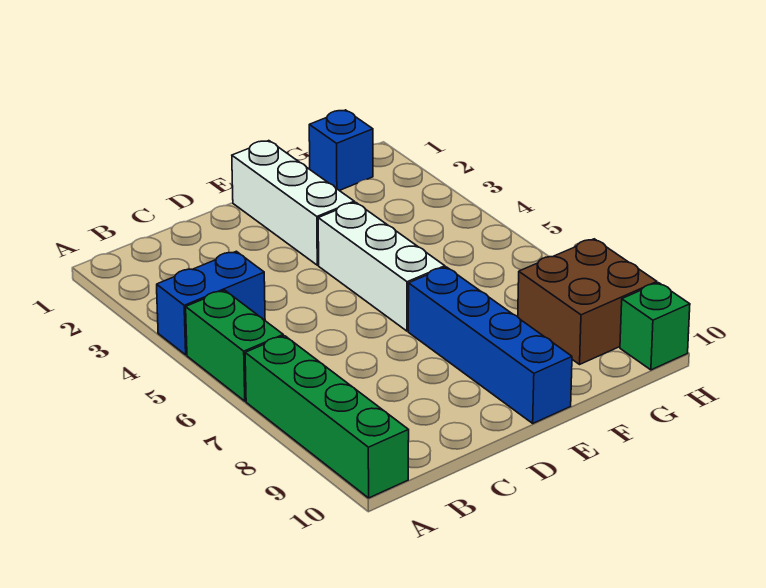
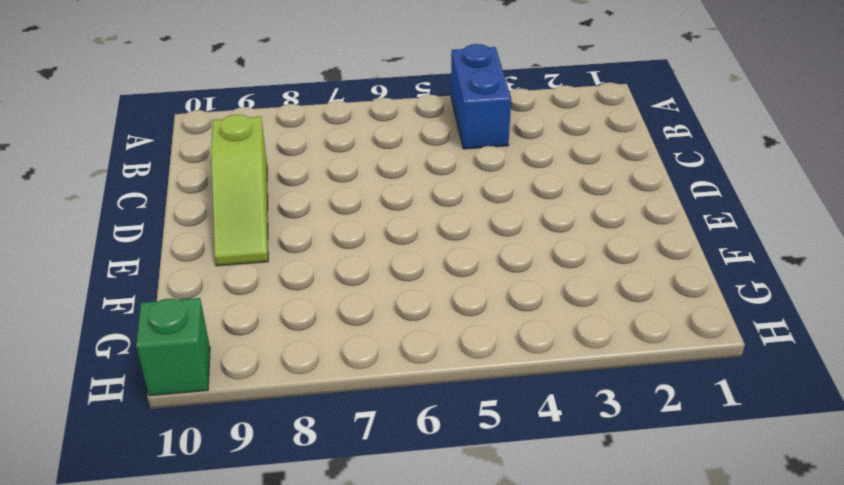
lime 1x3 slope [211,115,268,266] -> blue 1x4 brick [408,267,572,423]
none -> green 1x2 brick [186,290,283,401]
none -> green 1x4 brick [245,336,409,498]

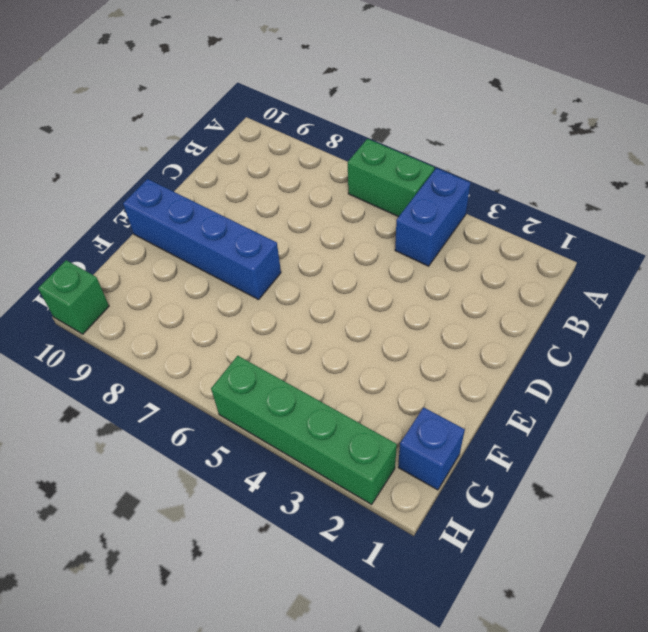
green 1x4 brick [211,356,397,504] -> green 1x4 brick moved to [245,336,409,498]
none -> white 1x3 brick [232,141,354,265]
none -> white 1x3 brick [318,202,445,331]

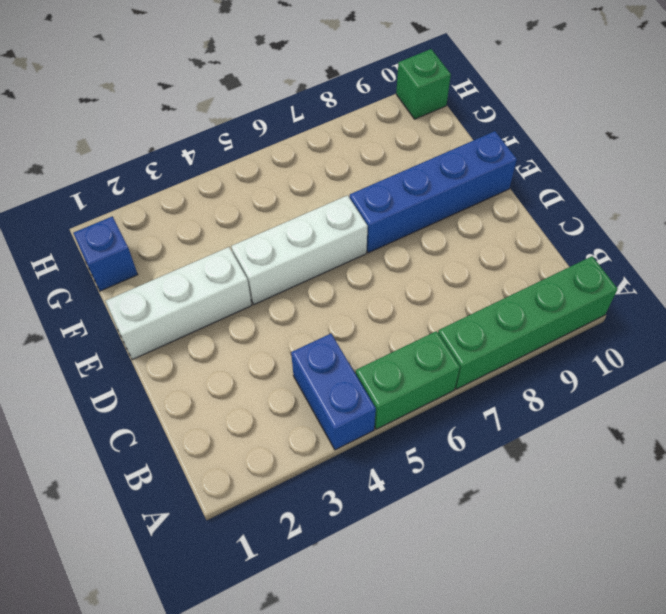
none -> brown 2x2 brick [518,239,657,364]

